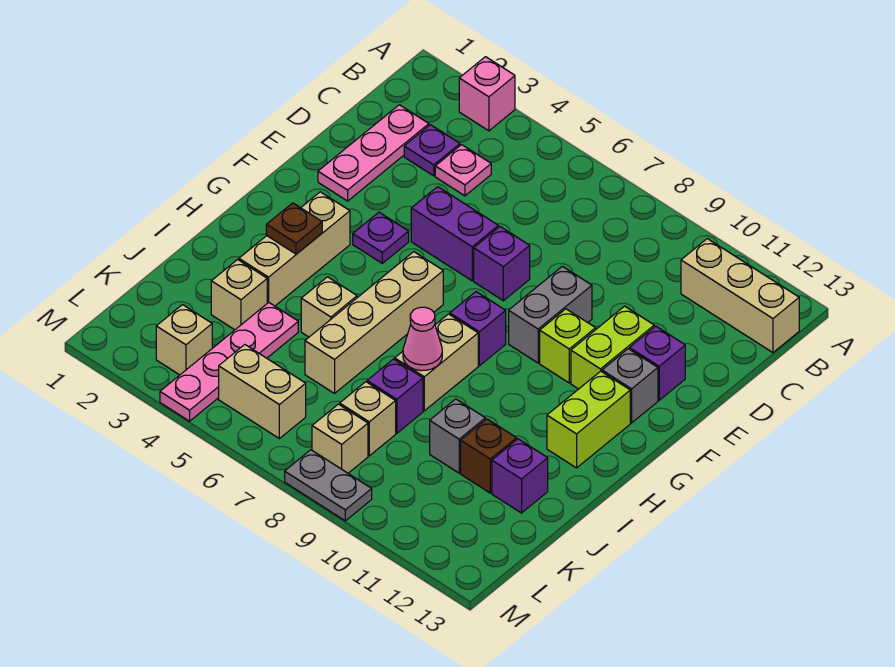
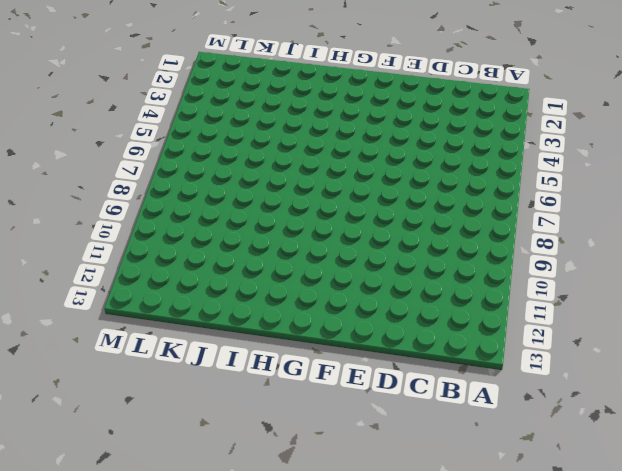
none -> pink 1x1 brick [459,57,515,131]
none -> tan 1x3 brick [681,239,799,353]
none -> pink 1x3 plate [318,105,429,201]
none -> purple 1x1 plate [404,125,460,176]

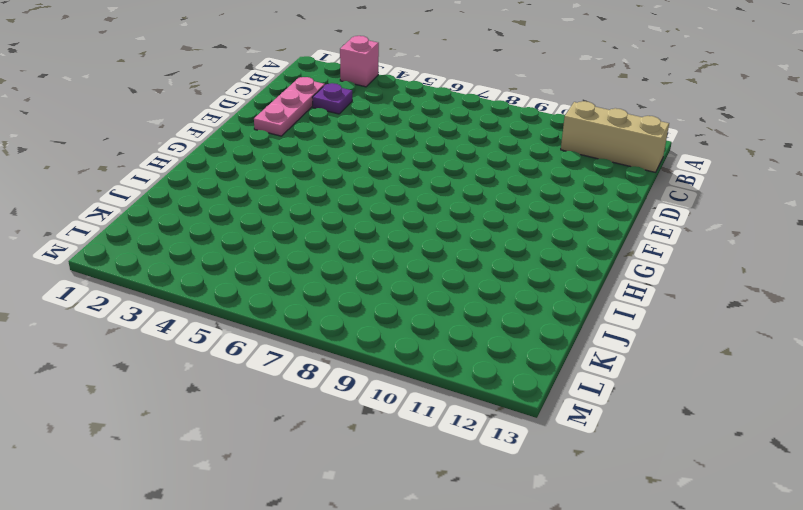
none -> pink 1x1 plate [435,145,491,196]
none -> purple 1x2 brick [411,187,498,281]
none -> purple 1x1 brick [474,227,530,301]
none -> grey 1x2 brick [509,266,592,363]

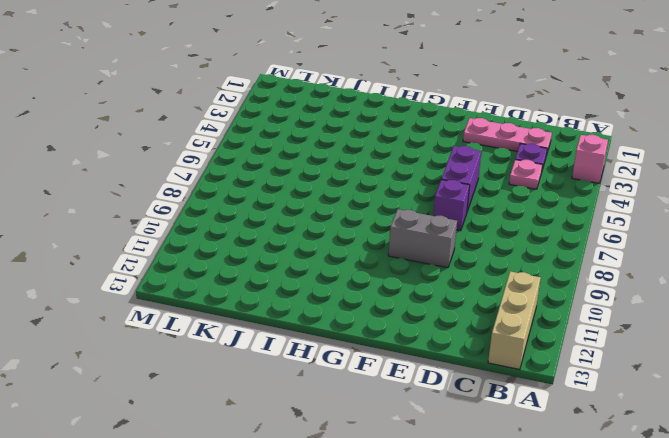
none -> lime 1x2 brick [571,306,654,389]
none -> purple 1x1 brick [630,326,685,400]
none -> purple 1x1 plate [353,212,409,263]
none -> lime 1x1 brick [540,309,596,383]

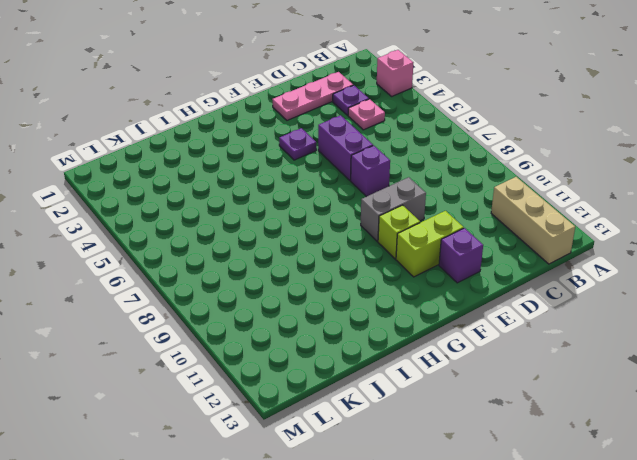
none -> grey 1x1 brick [602,349,658,423]
none -> tan 1x3 brick [239,192,350,306]
none -> tan 1x4 brick [305,252,443,393]
none -> purple 1x1 brick [450,292,506,366]

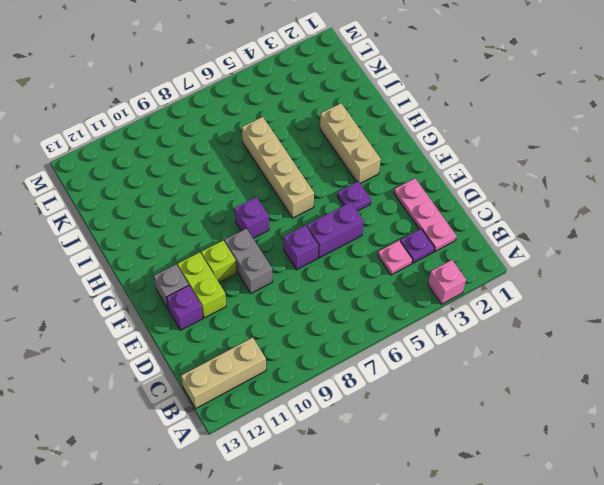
none -> lime 1x2 brick [547,371,630,468]
none -> tan 1x2 brick [395,314,478,411]
none -> tan 1x1 brick [301,277,357,337]
none -> tan 1x1 brick [211,260,267,330]

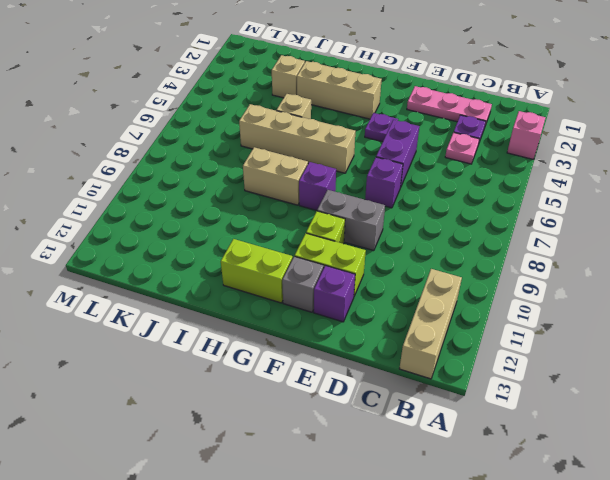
none -> pink 1x4 plate [160,303,298,421]
none -> purple 1x1 brick [367,359,423,433]
none -> grey 1x1 brick [430,399,485,473]
none -> brown 1x1 brick [461,419,517,493]

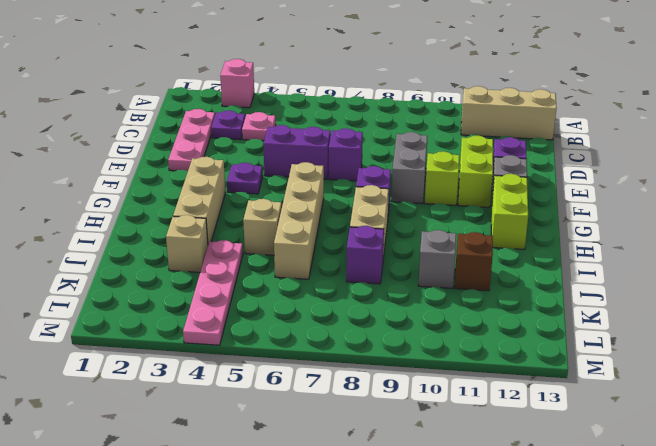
none -> purple 1x1 brick [492,439,548,513]
none -> tan 1x1 brick [340,382,396,456]
none -> tan 1x1 brick [156,305,212,375]
none -> tan 1x2 brick [219,345,306,438]

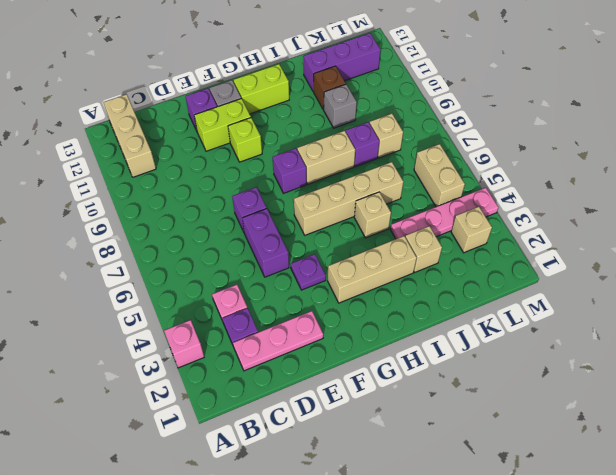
purple 1x3 brick [303,33,381,92] -> purple 1x1 brick [492,439,548,513]
none -> grey 1x2 brick [509,266,592,363]
none -> tan 1x1 brick [312,404,368,473]
none -> grey 1x2 plate [285,450,372,521]
none -> brown 1x1 plate [266,203,322,254]

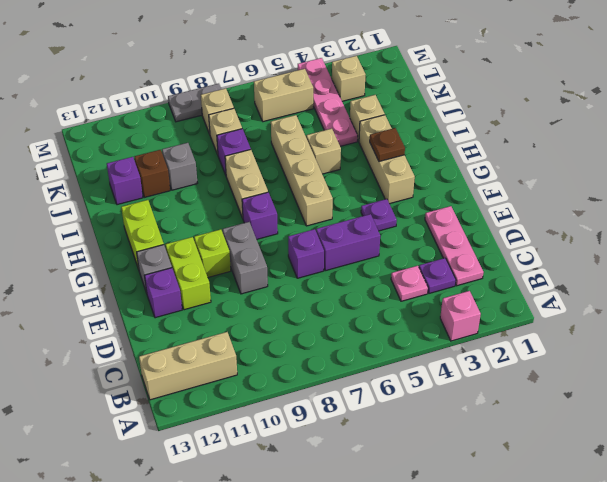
none -> pink 1x1 cone [403,307,442,371]

